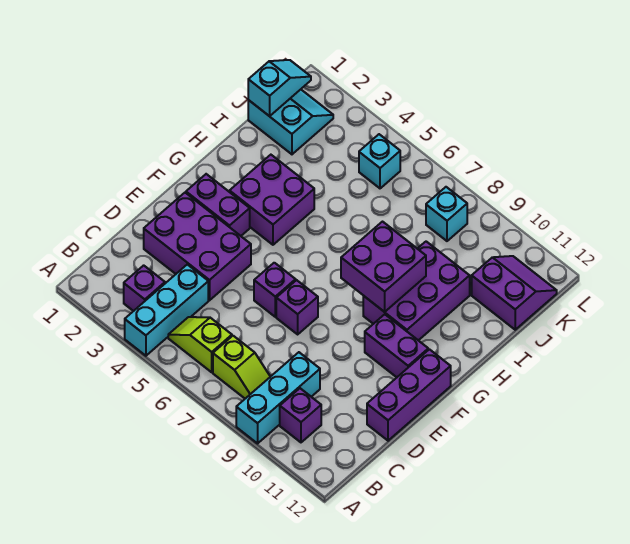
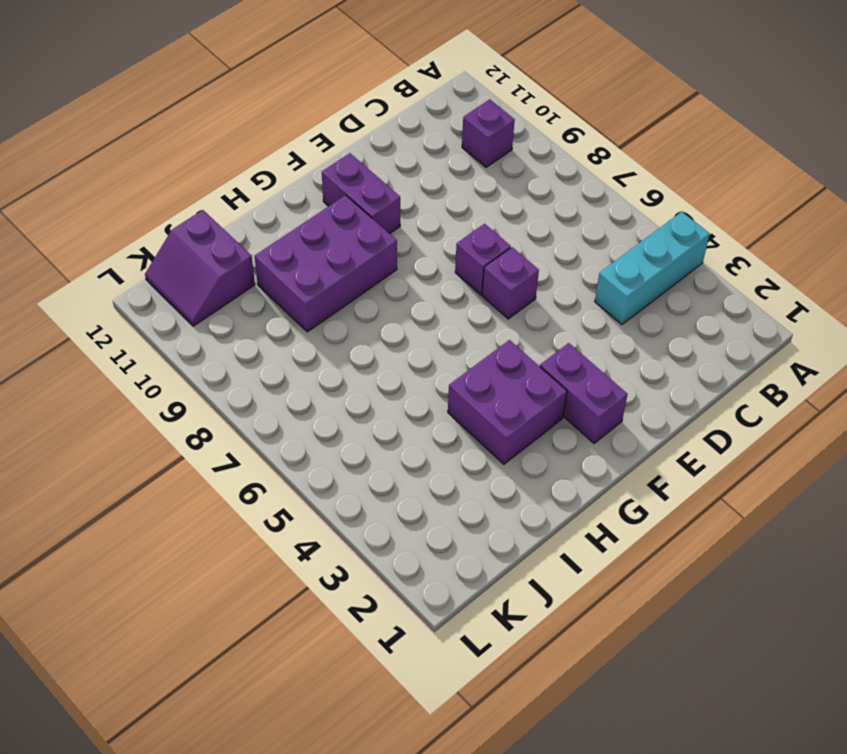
none -> cyan 1x3 brick [236,352,320,443]
none -> purple 1x1 brick [124,265,165,311]
none -> lime 1x2 slope [168,317,232,372]

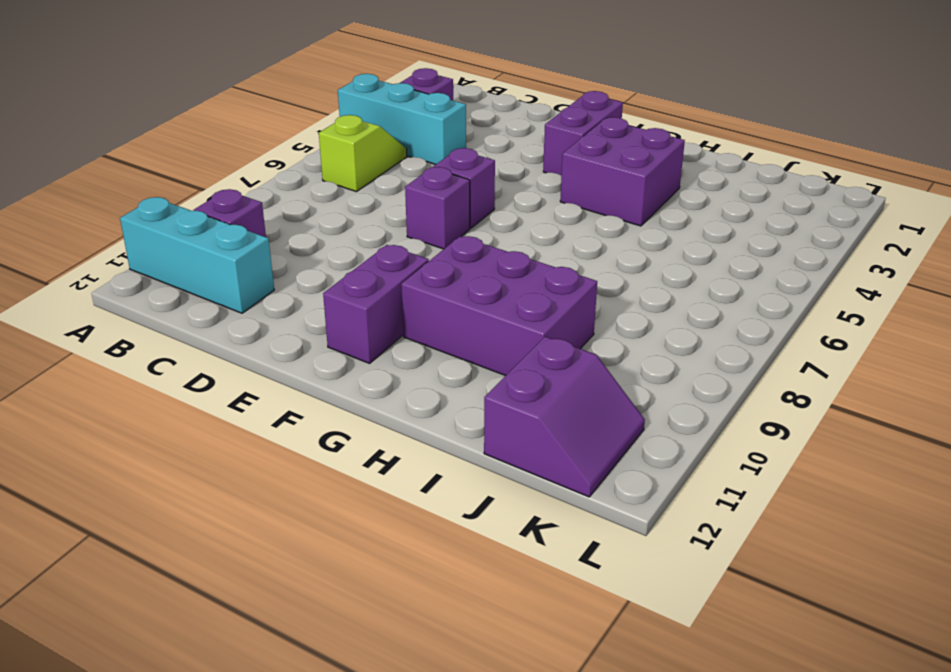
cyan 1x3 brick [120,197,274,313] -> cyan 1x3 brick moved to [236,352,320,443]
none -> lime 1x2 slope [213,336,270,399]
none -> purple 2x3 brick [144,193,251,300]
none -> purple 1x3 brick [367,349,451,441]

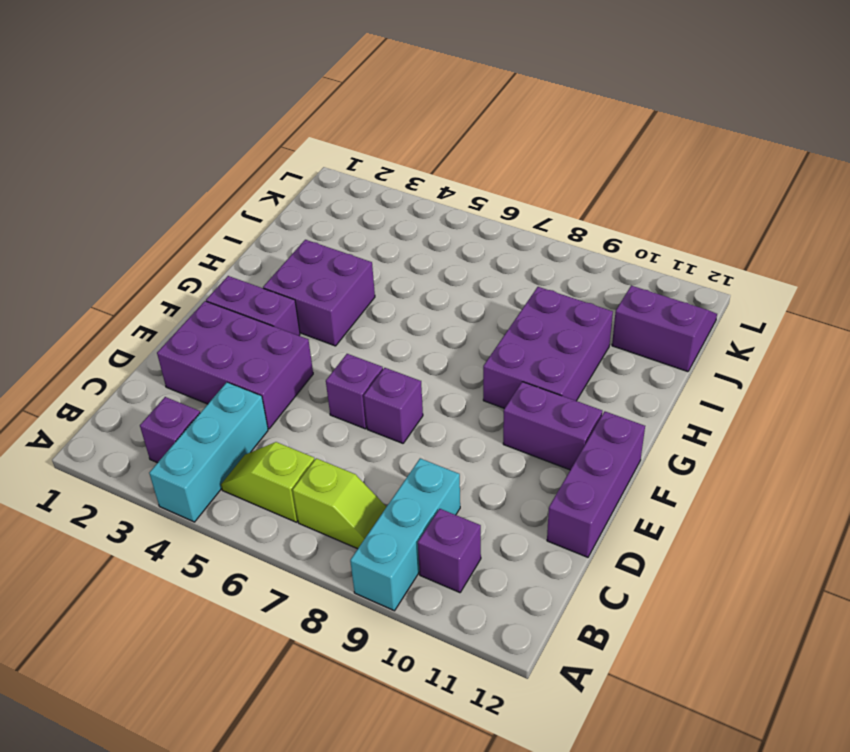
none -> cyan 2x2 slope [248,90,333,154]
none -> cyan 1x1 brick [359,134,400,188]
none -> cyan 1x1 brick [426,187,467,241]

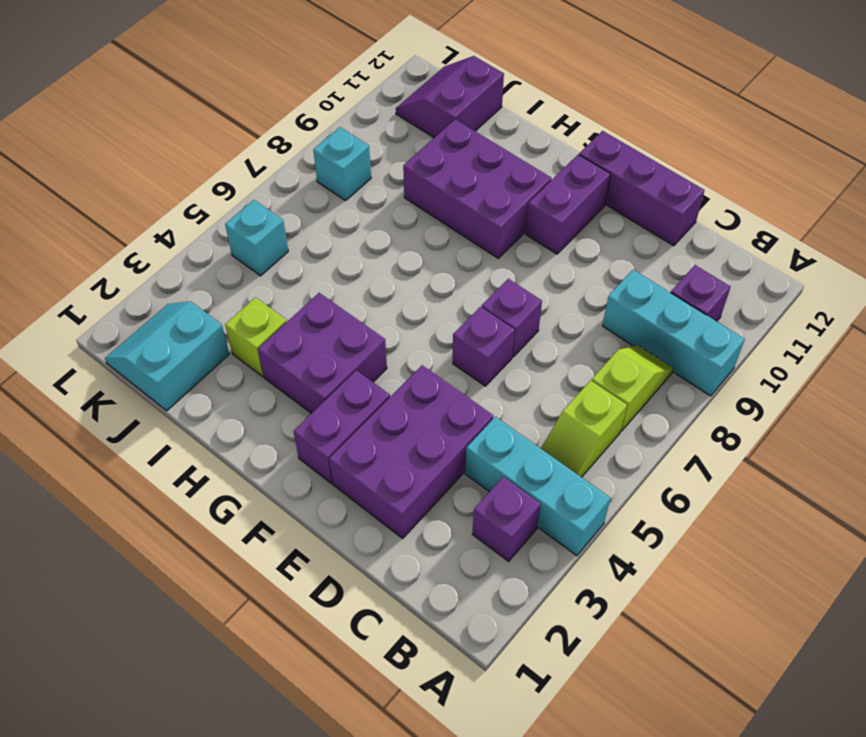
lime 1x1 brick [225,297,287,376] -> none
none -> purple 2x2 brick [341,222,426,312]
none -> cyan 1x2 slope [248,60,311,116]

